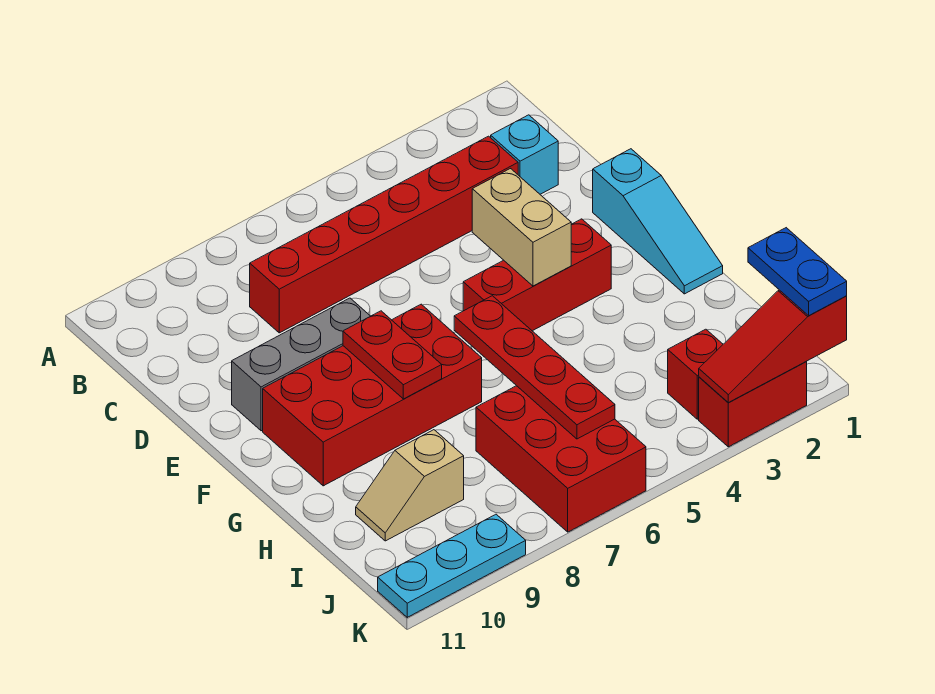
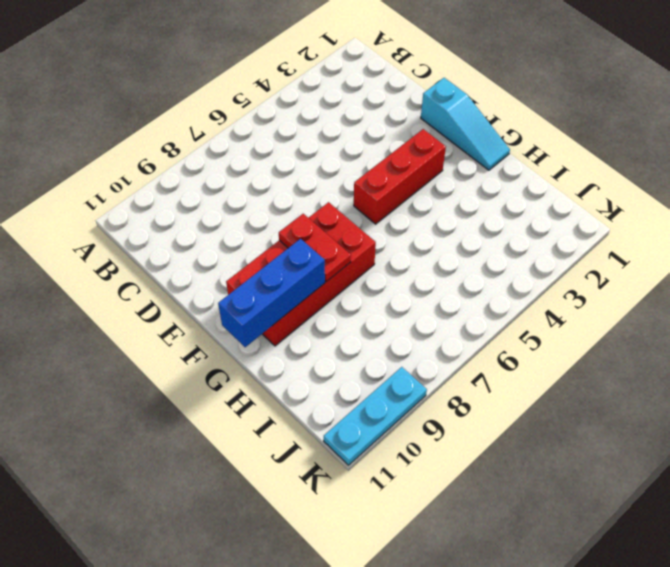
blue 1x3 brick [218,239,325,347] -> none
none -> cyan 1x1 brick [491,115,558,194]
none -> red 1x6 brick [250,136,518,333]
none -> grey 1x3 brick [232,298,370,431]

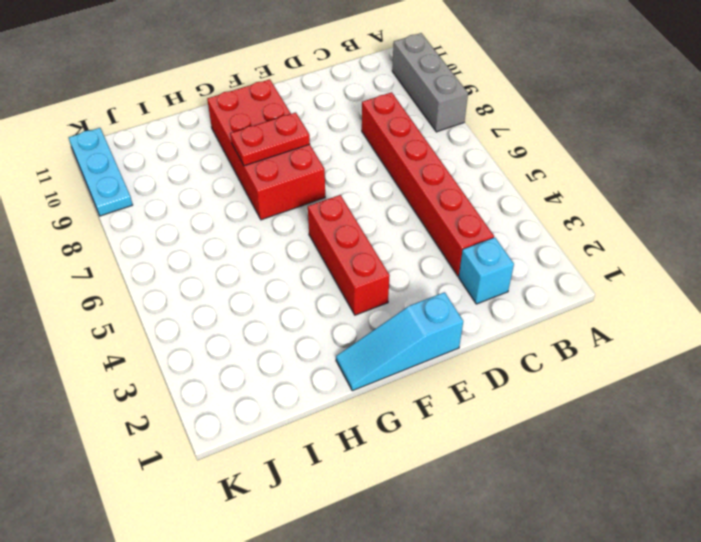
grey 1x3 brick [392,33,468,132] -> grey 1x3 brick moved to [232,298,370,431]
none -> red 2x3 brick [476,386,646,532]
none -> tan 1x2 slope [356,430,464,541]
none -> red 1x1 brick [668,329,723,419]

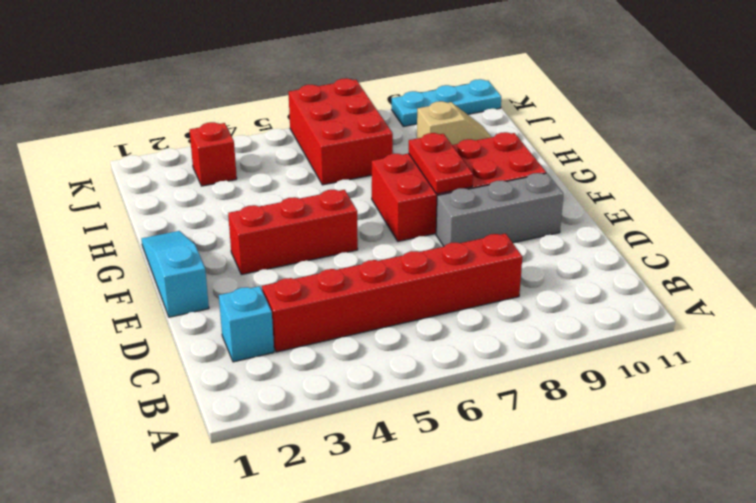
none -> red 1x2 brick [699,361,807,447]
none -> tan 1x2 brick [472,169,571,286]
none -> red 1x4 plate [454,296,615,439]

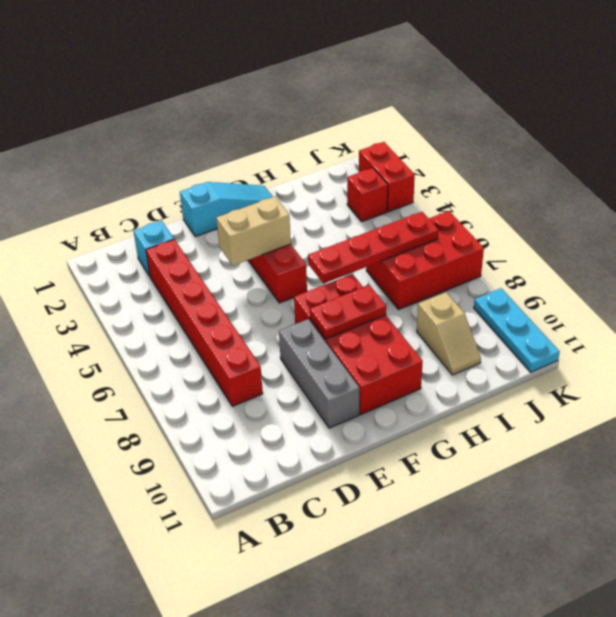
none -> red 1x3 slope [699,290,847,403]
none -> blue 1x2 plate [748,228,847,315]

